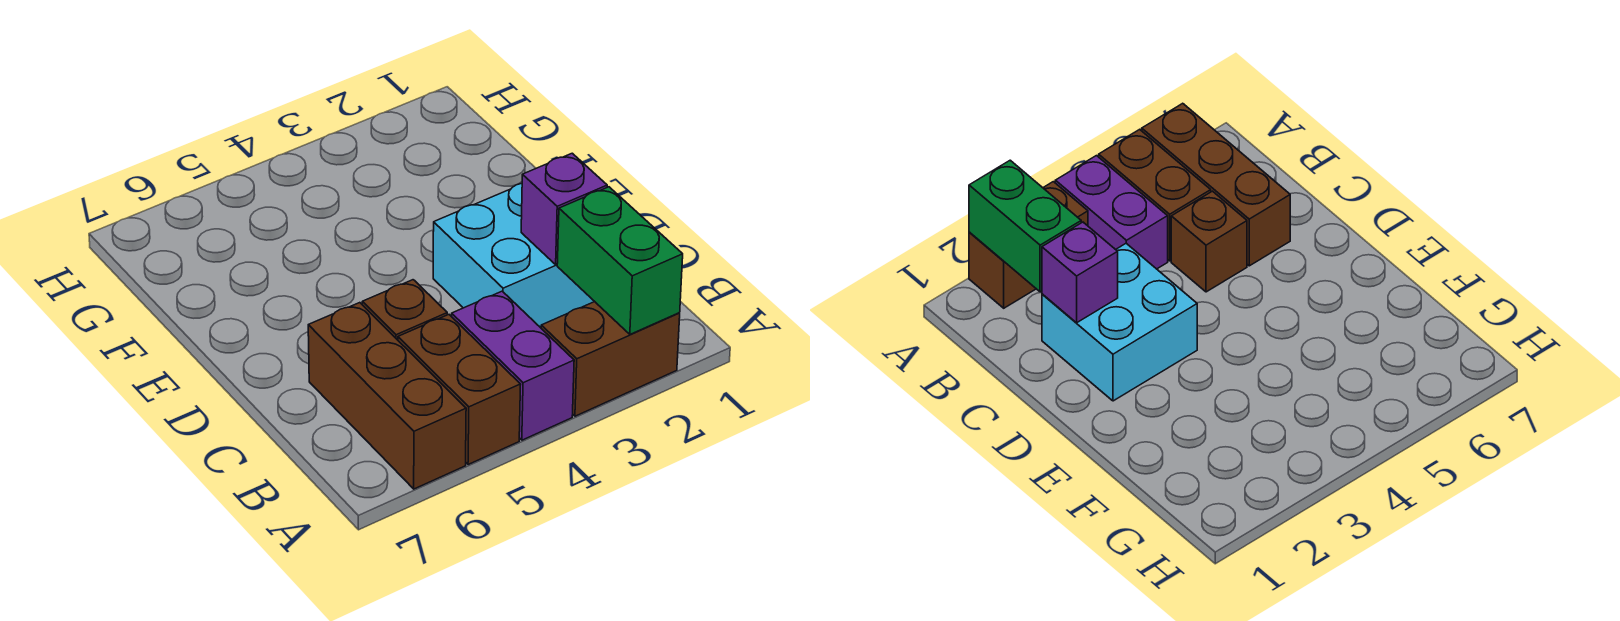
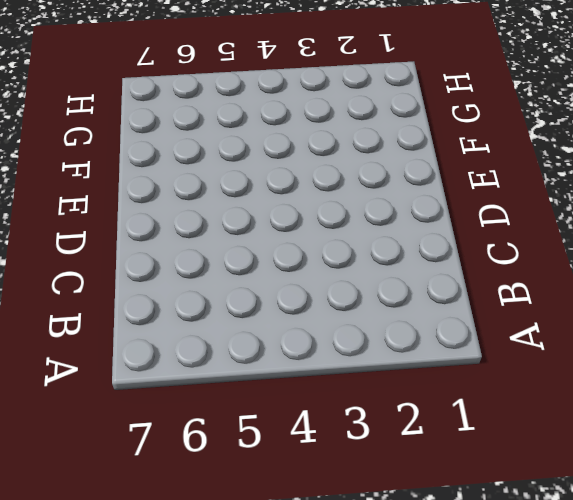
none -> brown 1x2 brick [541,302,680,416]
none -> purple 1x2 brick [452,291,574,440]

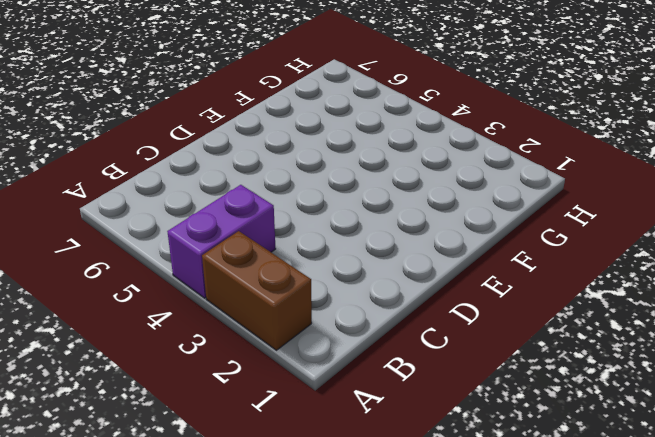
none -> brown 1x2 brick [398,315,521,465]
none -> brown 1x3 brick [308,303,466,489]

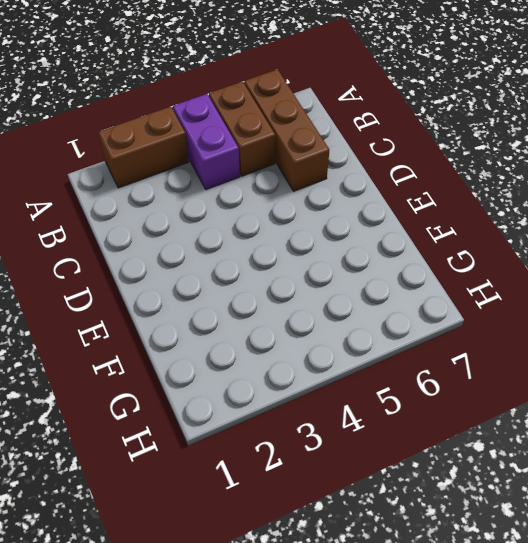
none -> cyan 2x2 brick [433,183,595,328]
none -> brown 1x1 brick [362,280,447,340]

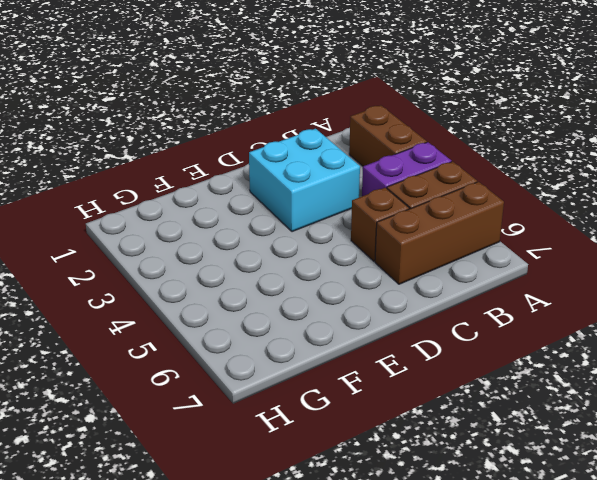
none -> green 1x2 brick [557,187,683,334]
none -> purple 1x1 brick [521,153,607,265]

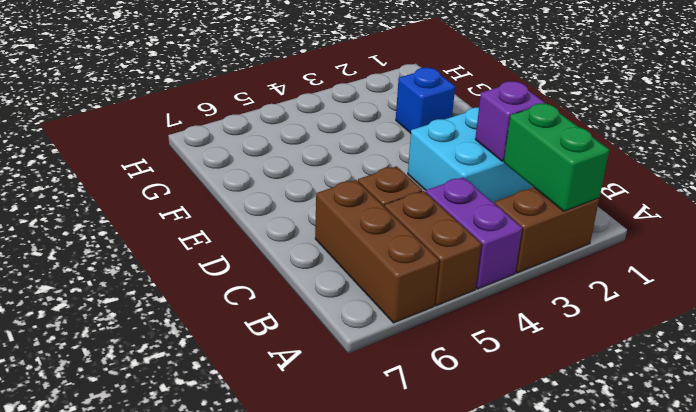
blue 1x1 brick [396,68,455,133] -> none

